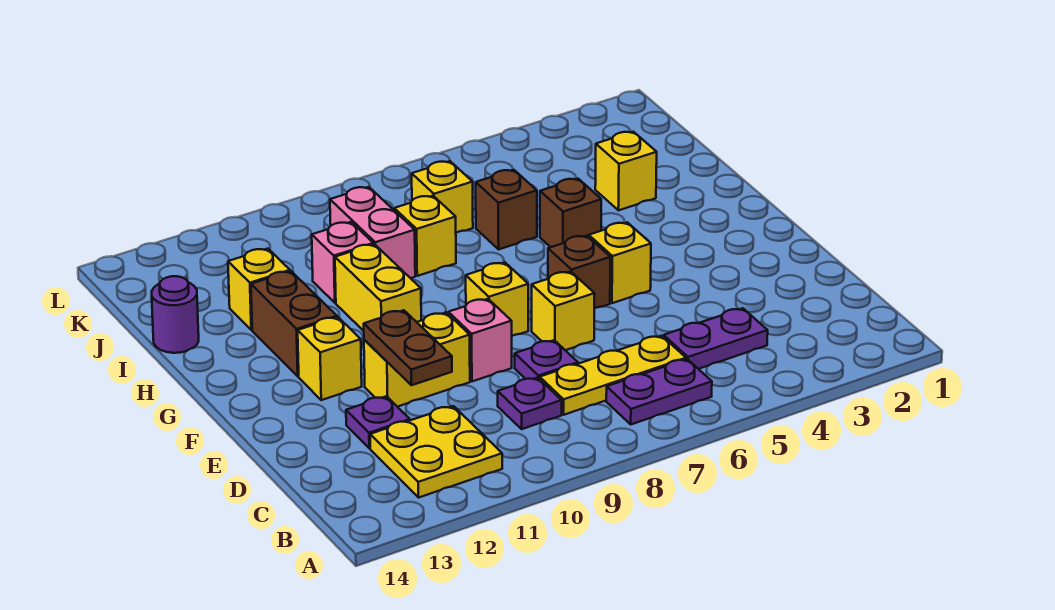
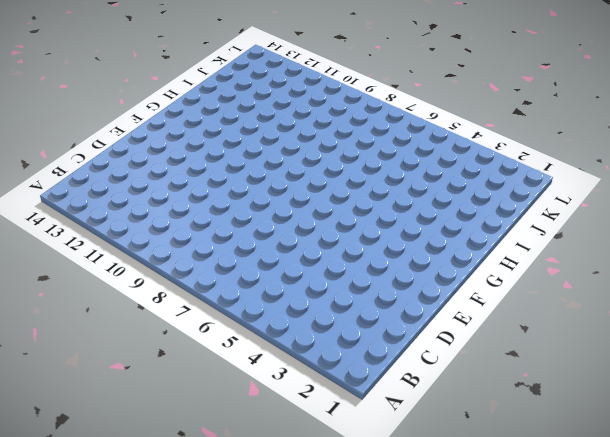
none -> purple 1x2 plate [606,359,712,424]
none -> yellow 2x2 plate [370,406,502,497]
none -> purple 1x2 plate [664,308,768,369]

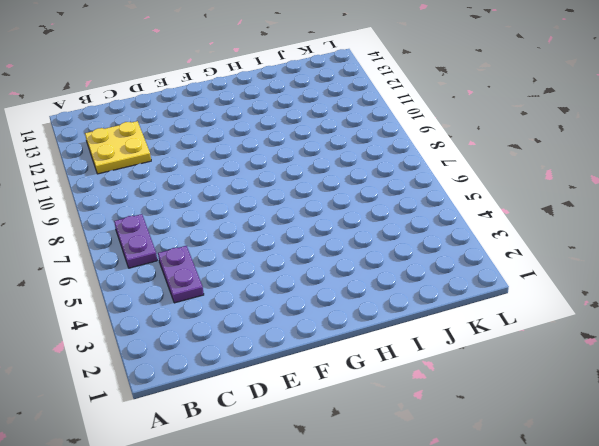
none -> yellow 1x3 plate [540,336,686,415]
none -> purple 1x1 plate [498,378,562,429]
none -> purple 1x1 plate [515,340,578,379]

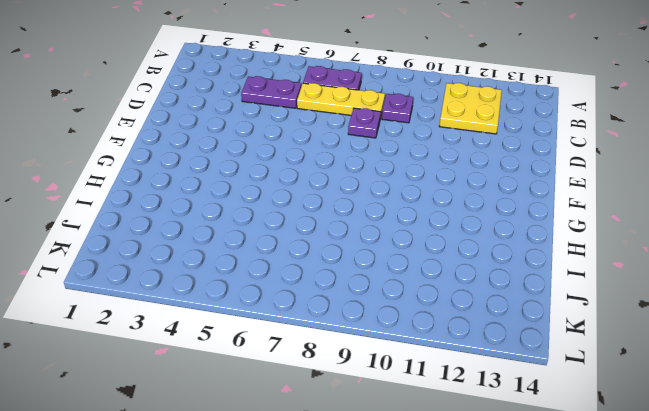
none -> purple 1x1 plate [346,396,410,448]
none -> yellow 1x1 brick [532,271,595,350]
none -> pink 1x1 brick [448,299,512,381]

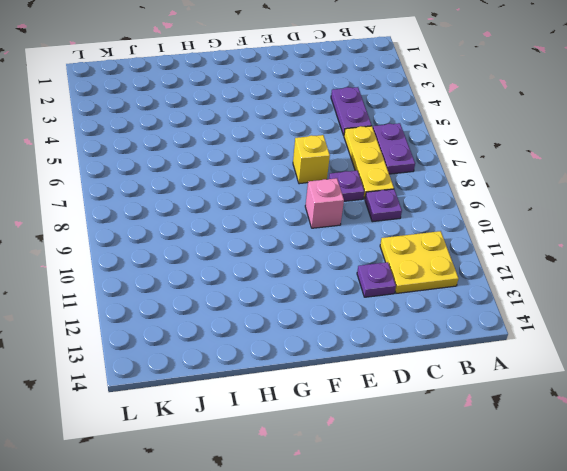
none -> yellow 1x2 brick [364,313,470,407]
none -> yellow 1x1 brick [589,222,651,303]
none -> brown 1x1 brick [548,236,610,309]

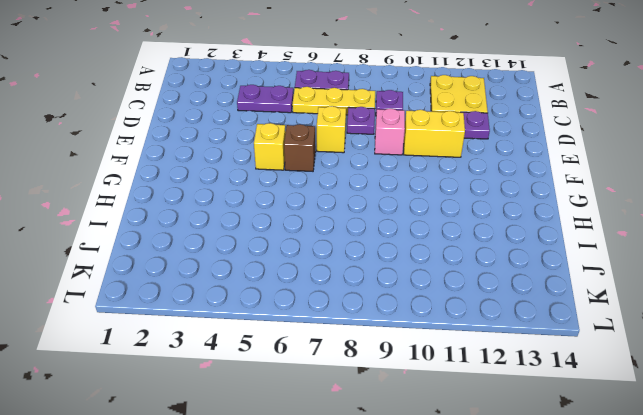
none -> yellow 1x1 brick [466,262,528,336]
none -> yellow 1x1 brick [298,317,362,400]
none -> yellow 1x2 brick [335,244,421,331]

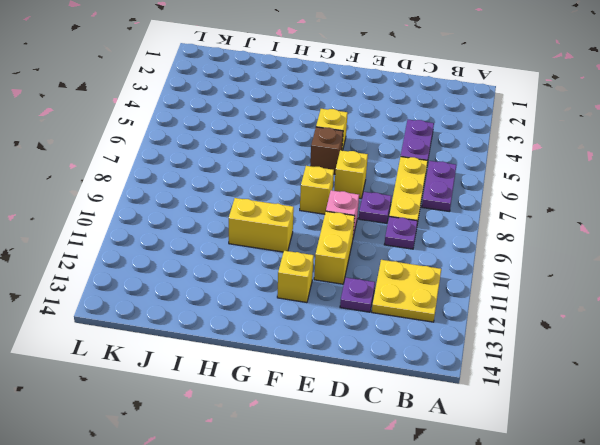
none -> brown 1x2 brick [251,271,337,376]
none -> brown 1x1 brick [540,179,601,247]
none -> yellow 1x1 brick [595,132,657,210]

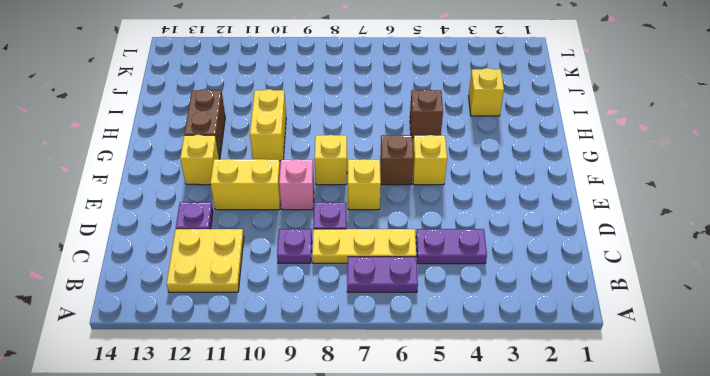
none -> brown 1x1 brick [476,170,537,249]
none -> yellow 1x1 brick [394,196,456,276]
none -> pink 1x2 brick [330,187,415,278]

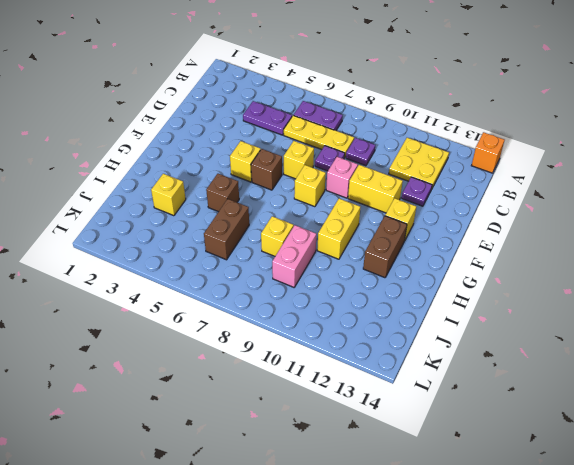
orange 1x1 brick [471,132,504,173] -> none
brown 1x2 brick [204,199,249,260] -> brown 1x1 brick [476,170,537,249]
none -> pink 1x1 brick [312,222,373,303]
none -> yellow 1x1 brick [228,249,290,330]
none -> purple 1x1 round brick [152,276,199,353]

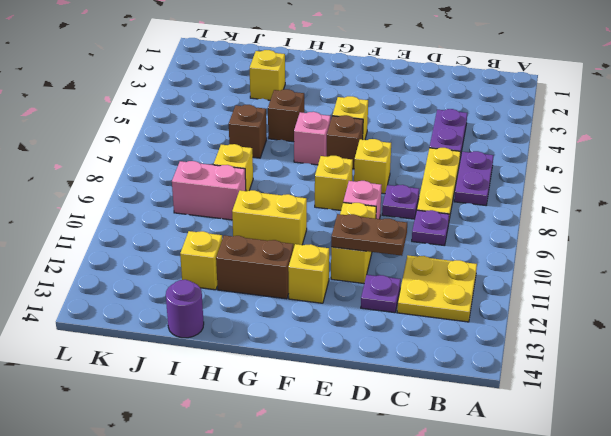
pink 1x1 brick [294,112,331,165] -> pink 1x1 brick moved to [312,222,373,303]
none -> yellow 1x1 brick [412,161,473,233]

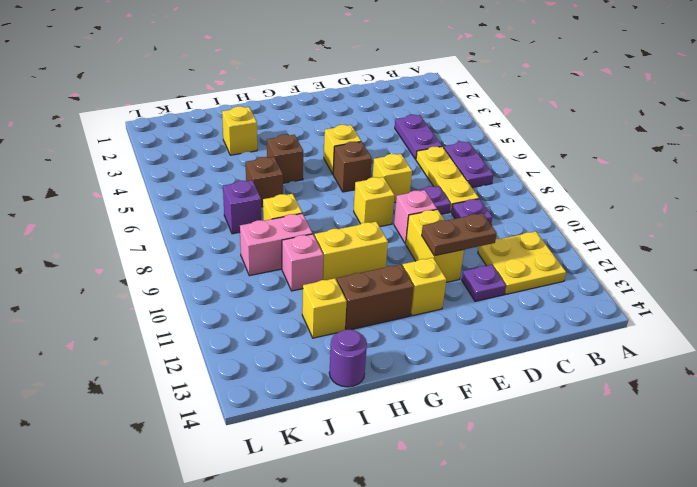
purple 1x1 brick [223,180,261,234] -> yellow 1x1 brick [412,161,473,233]

